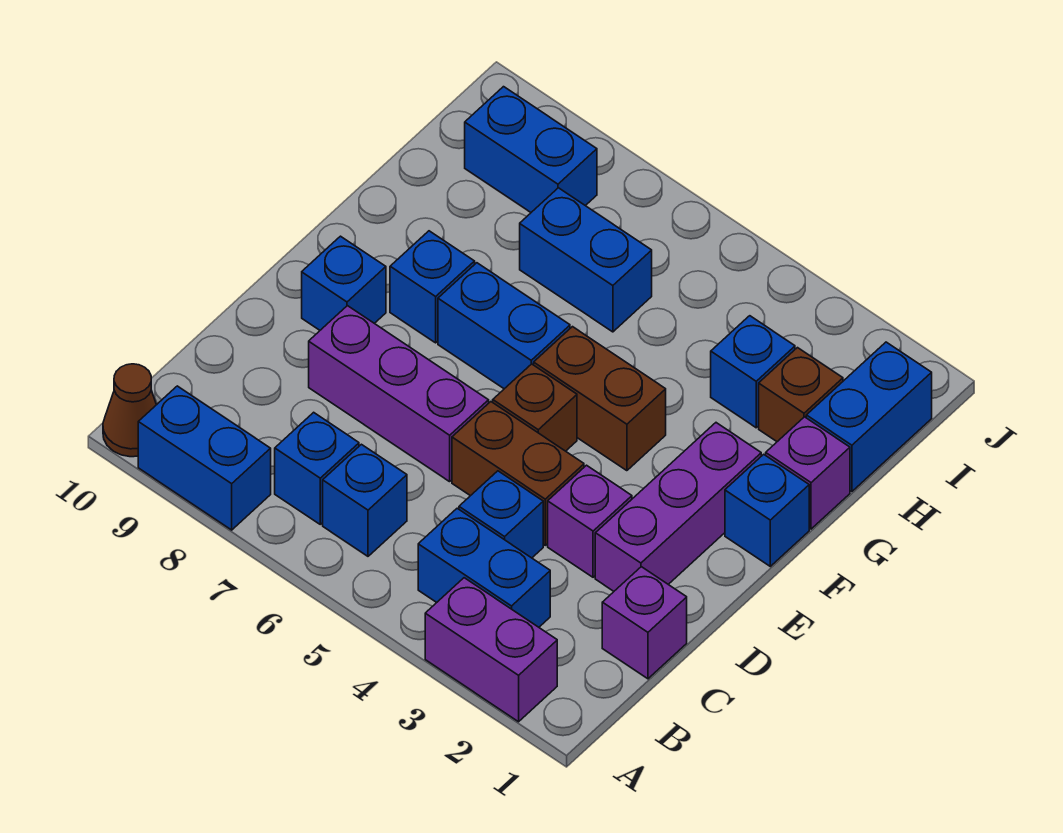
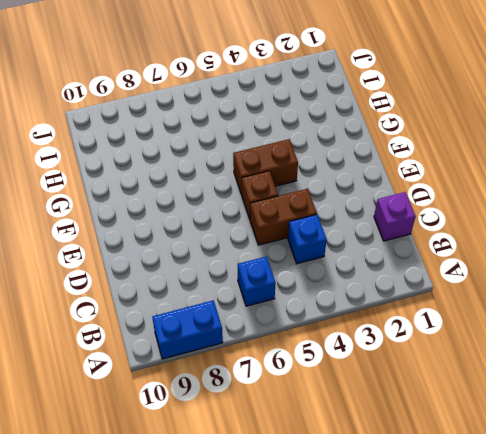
none -> purple 1x2 brick [425,578,557,722]
none -> brown 1x1 cone [103,364,156,457]
none -> blue 1x2 brick [418,508,550,627]

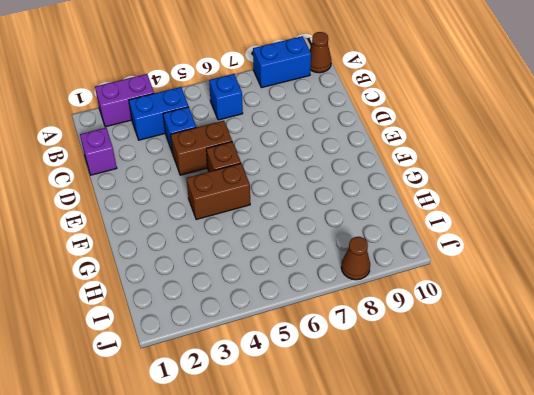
brown 1x1 cone [341,237,370,280] -> none
none -> blue 1x1 brick [275,412,359,524]
none -> purple 1x3 brick [595,423,761,591]
none -> purple 1x1 brick [548,465,632,577]

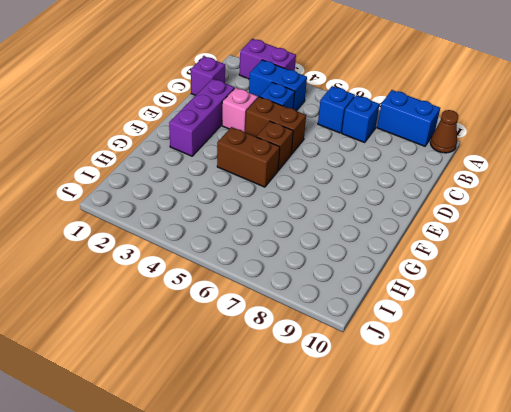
pink 1x1 brick [222,88,258,132] -> purple 1x1 brick [548,465,632,577]
none -> purple 1x3 brick [309,306,489,482]
none -> blue 1x1 brick [302,236,386,330]
none -> blue 1x1 brick [725,454,809,566]

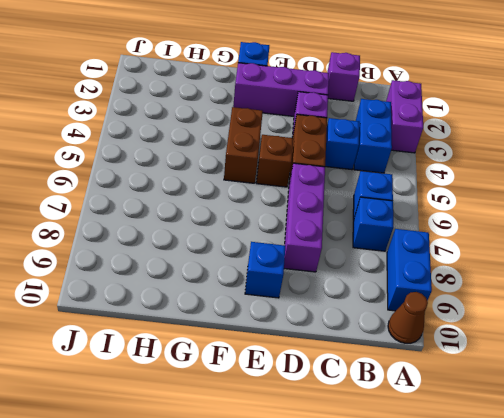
none -> blue 1x2 brick [438,263,570,389]
none -> blue 1x1 brick [390,231,475,343]
none -> purple 1x1 brick [766,417,850,529]

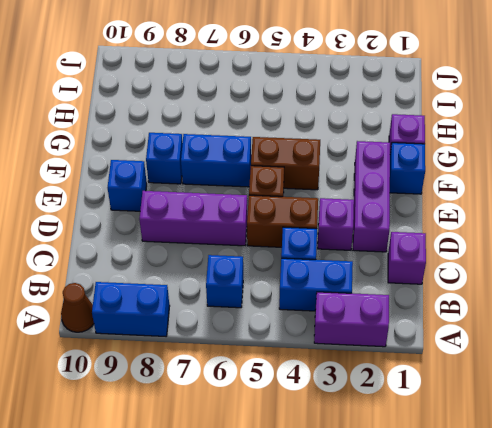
none -> blue 1x1 brick [275,412,359,524]
none -> blue 1x2 brick [806,342,932,492]
none -> brown 1x1 brick [759,348,843,442]

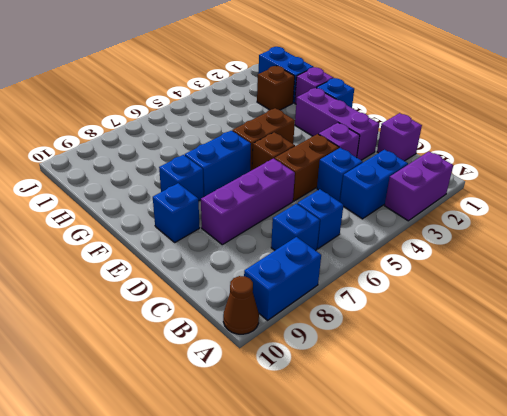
none -> blue 1x1 brick [711,316,795,428]
none -> blue 1x2 brick [520,188,652,332]
none -> blue 1x2 brick [465,87,597,212]

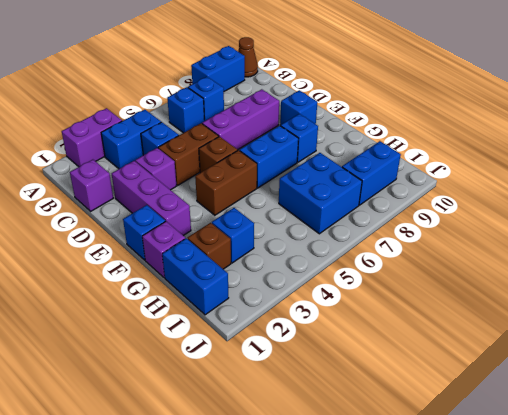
blue 2x2 brick [279,153,362,234] -> blue 1x2 brick [520,188,652,332]

